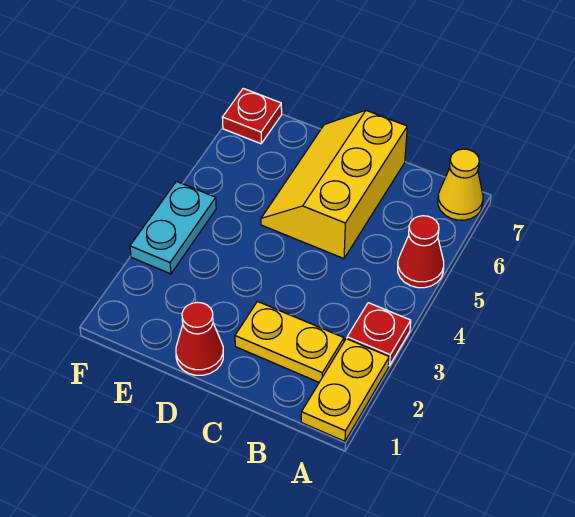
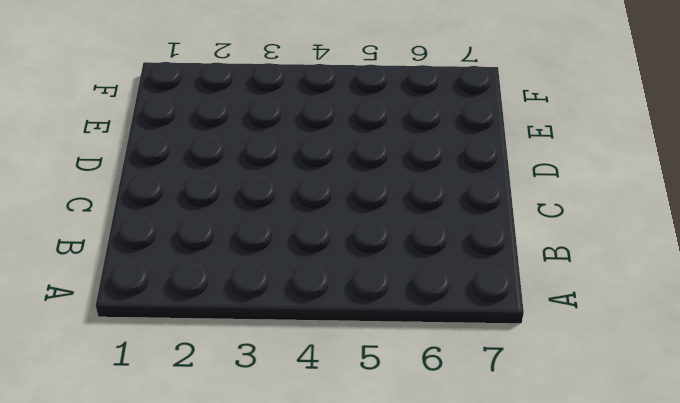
none -> yellow 1x2 plate [301,339,389,441]
none -> red 1x1 plate [347,303,411,366]

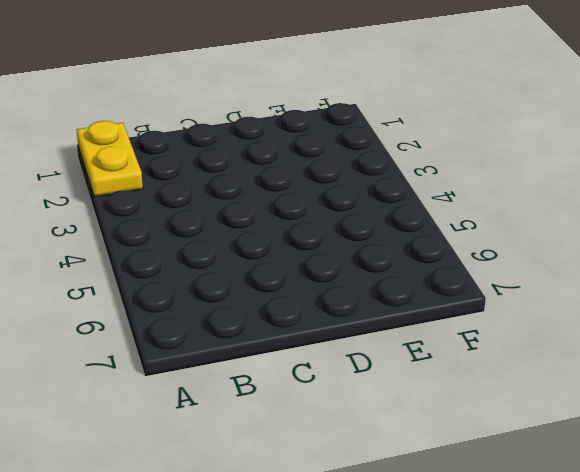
none -> red 1x1 plate [347,303,411,366]
none -> red 1x1 cone [398,216,444,288]

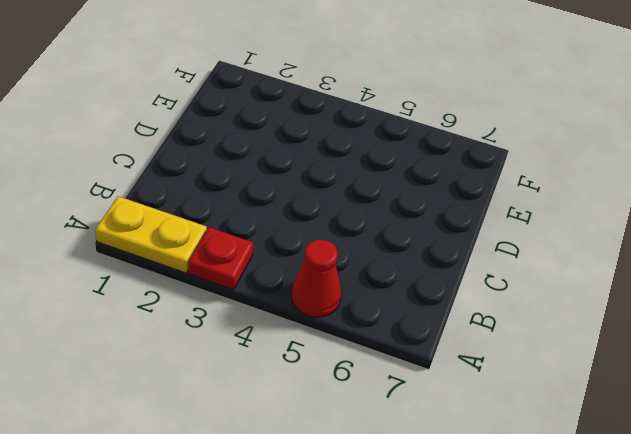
none -> yellow 1x1 cone [438,149,483,220]
none -> yellow 1x2 plate [235,302,344,382]

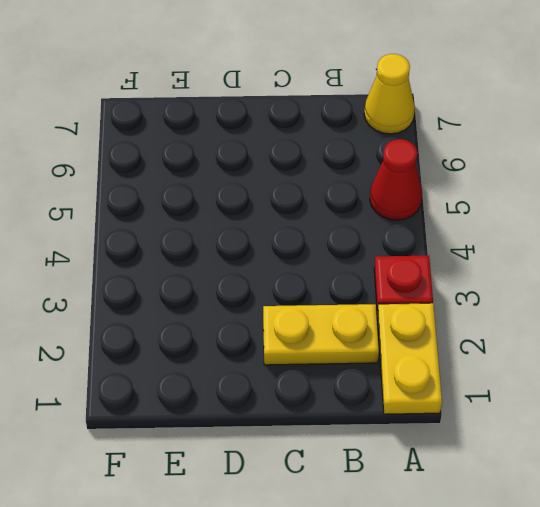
none -> yellow 2x3 slope [261,111,407,259]
none -> red 1x1 cone [176,302,223,375]

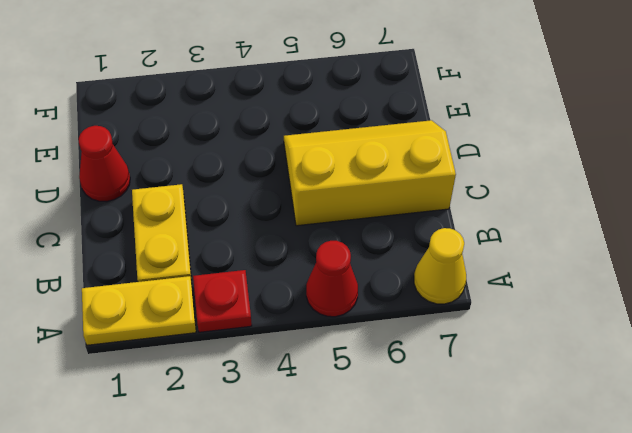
none -> cyan 1x2 plate [130,181,216,274]
none -> red 1x1 plate [222,88,282,144]

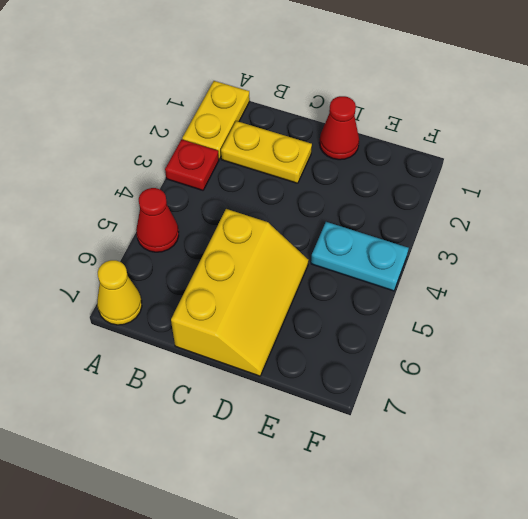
cyan 1x2 plate [311,222,409,291] -> cyan 1x2 plate turned to [130,181,216,274]
none -> red 1x1 plate [222,88,282,144]

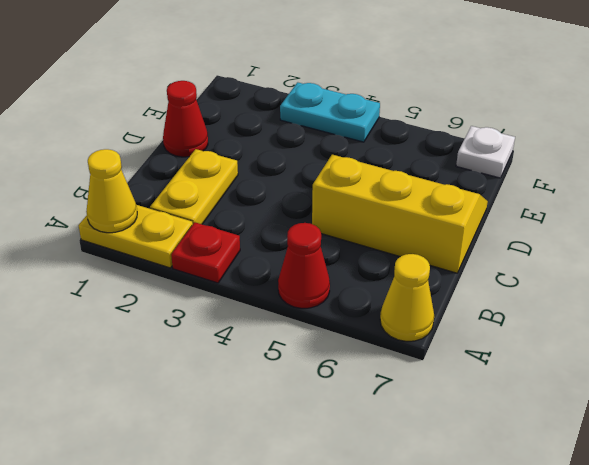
yellow 1x1 cone [86,149,137,233] -> none
white 1x1 plate [456,126,515,178] -> red 1x1 plate [222,88,282,144]

